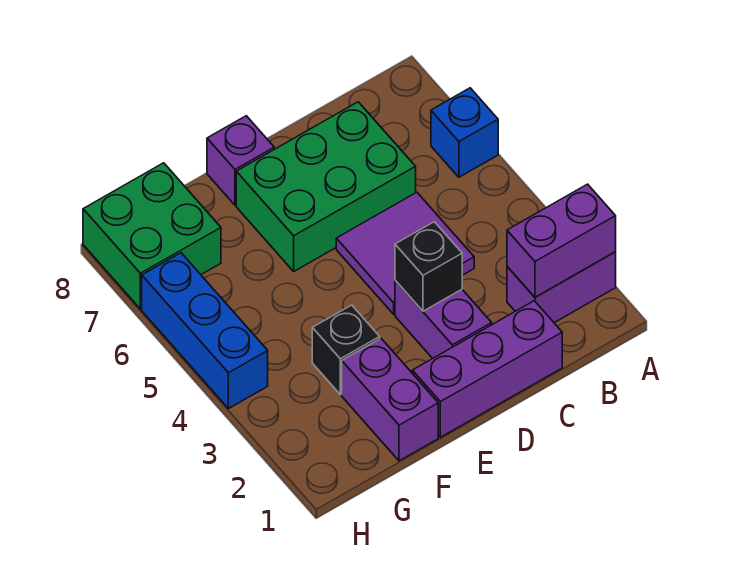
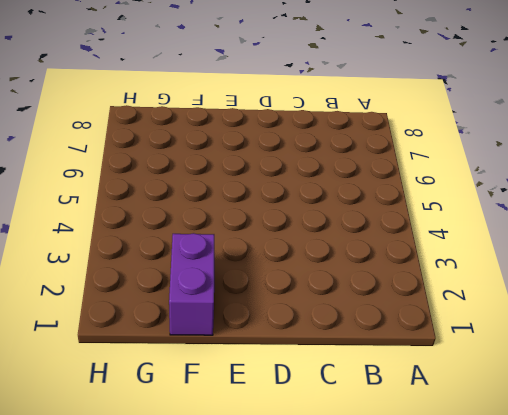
none -> purple 1x2 brick [507,252,616,323]
none -> blue 1x1 brick [431,88,498,177]
none -> purple 1x3 brick [412,301,562,437]

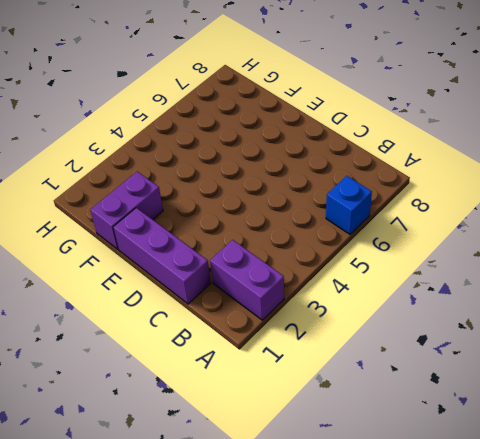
none -> purple 2x2 tile [336,192,474,314]
none -> green 2x3 brick [236,102,416,271]
none -> purple 1x2 brick [395,281,492,358]

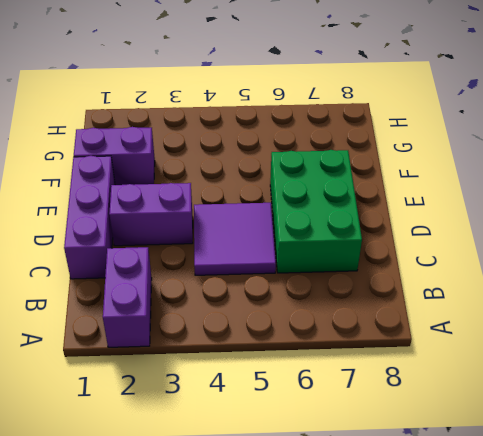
none -> blue 1x1 brick [431,88,498,177]
none -> purple 1x1 brick [207,116,274,205]
none -> black 1x1 brick [312,305,380,395]

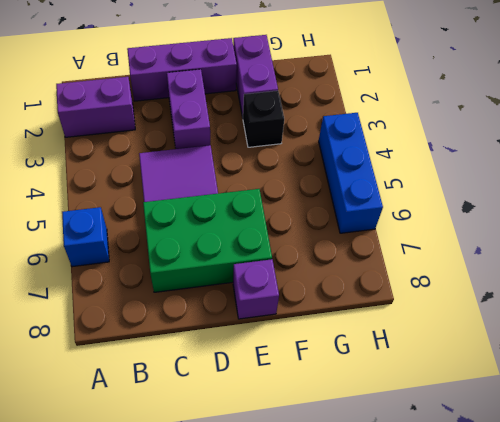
none -> green 2x2 brick [83,163,221,309]
none -> purple 1x2 brick [507,184,616,297]
none -> black 1x1 brick [395,222,462,311]

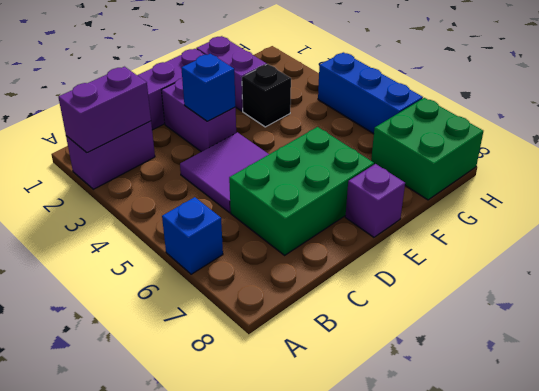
blue 1x1 brick [181,54,236,121] -> black 1x1 brick [395,222,462,311]

